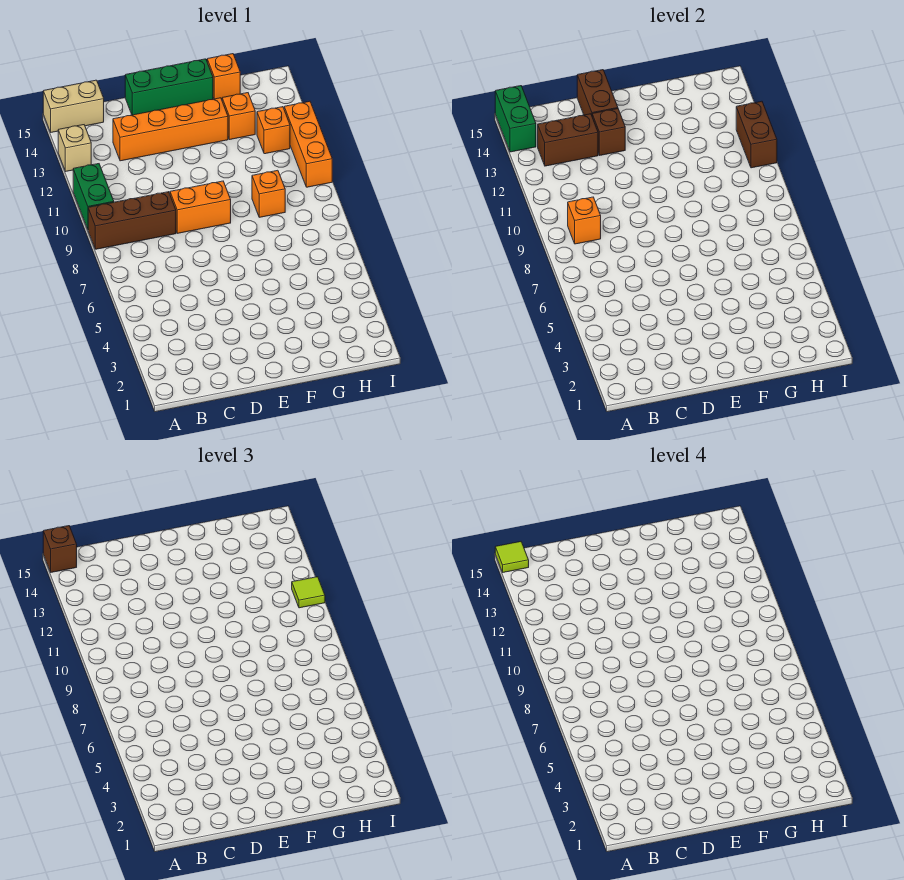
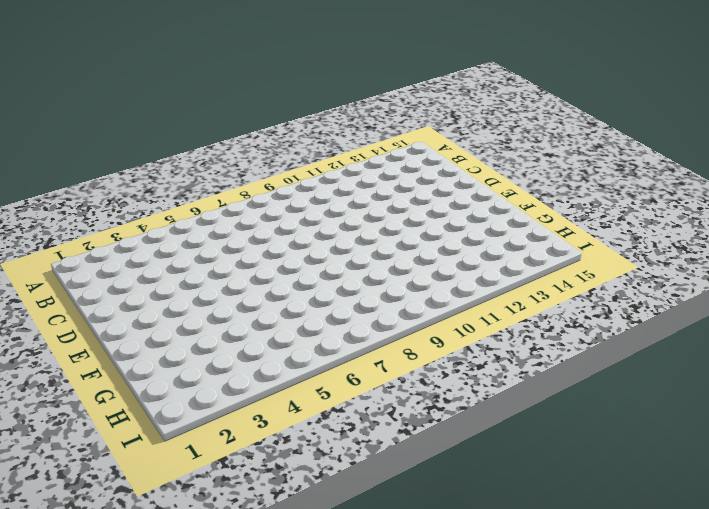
none -> brown 1x3 brick [88,192,176,249]
none -> green 1x2 brick [73,164,114,229]
none -> tan 1x1 brick [58,125,91,171]

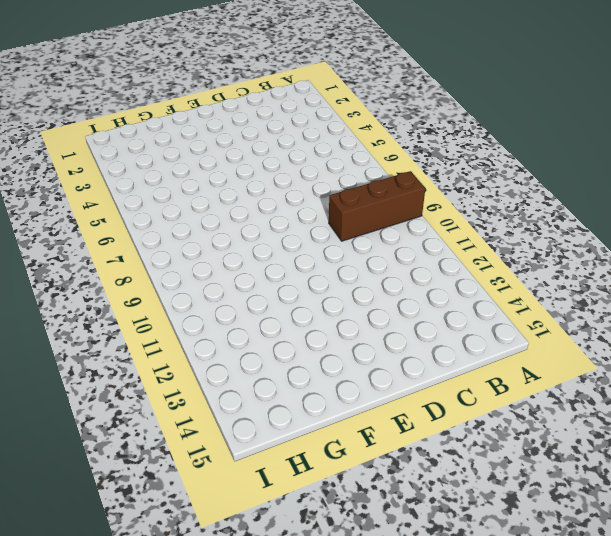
none -> green 1x2 brick [73,164,114,229]
none -> tan 1x1 brick [58,125,91,171]
none -> tan 1x2 brick [43,80,104,132]

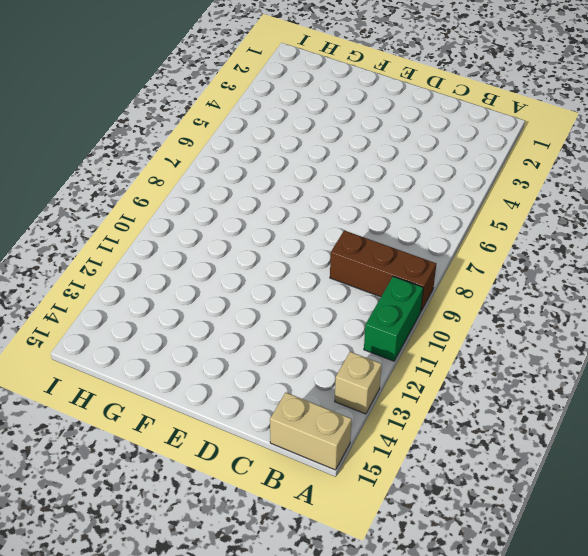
none -> orange 1x4 brick [113,98,228,161]
none -> orange 1x2 brick [170,181,231,233]
none -> green 1x3 brick [125,59,213,115]

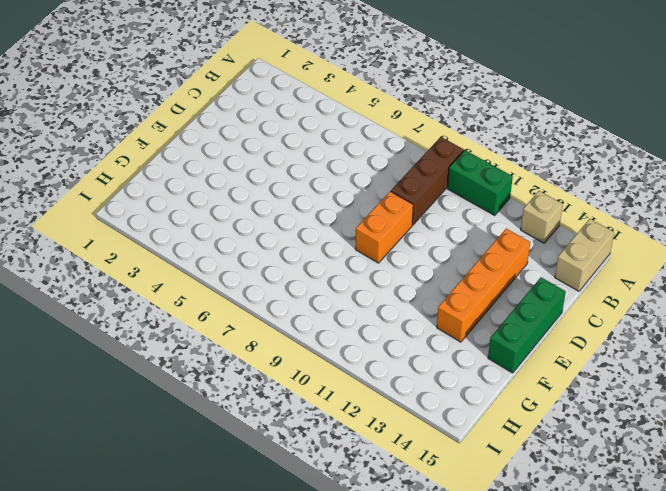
none -> orange 1x1 brick [252,170,285,217]
none -> orange 1x1 brick [222,93,255,140]
none -> orange 1x1 brick [207,54,240,99]

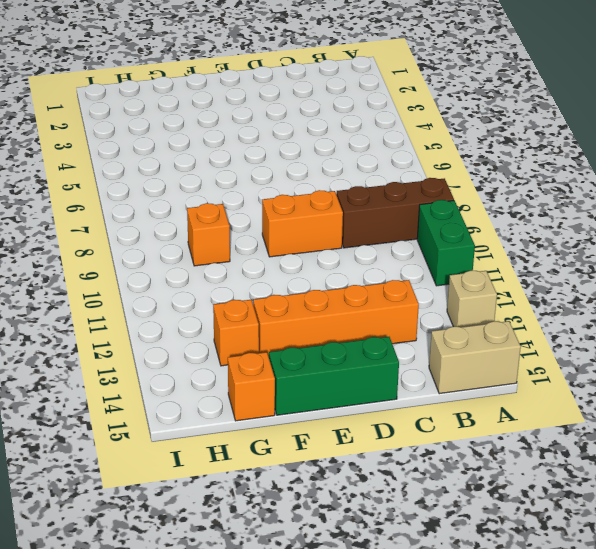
none -> orange 1x1 brick [257,107,290,154]
none -> orange 1x3 brick [284,101,332,187]
none -> green 1x2 brick [495,86,536,152]

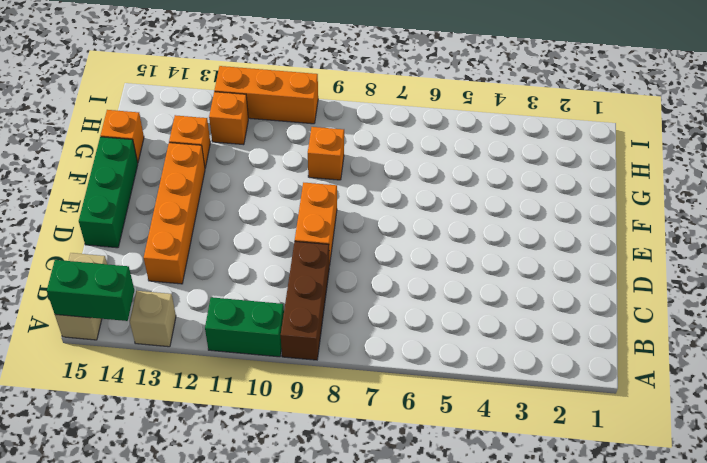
none -> orange 1x1 brick [568,197,601,244]
none -> brown 1x2 brick [538,114,598,166]
none -> brown 1x1 brick [592,109,625,155]

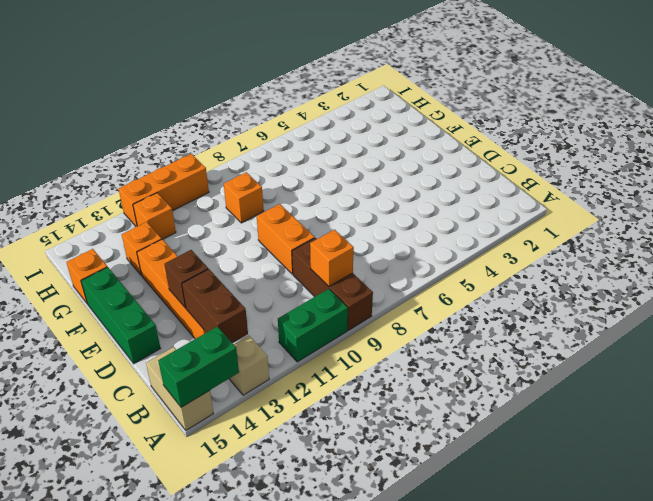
none -> brown 1x2 brick [577,70,618,115]
none -> brown 1x2 brick [736,101,777,168]
none -> brown 1x1 brick [43,526,77,572]

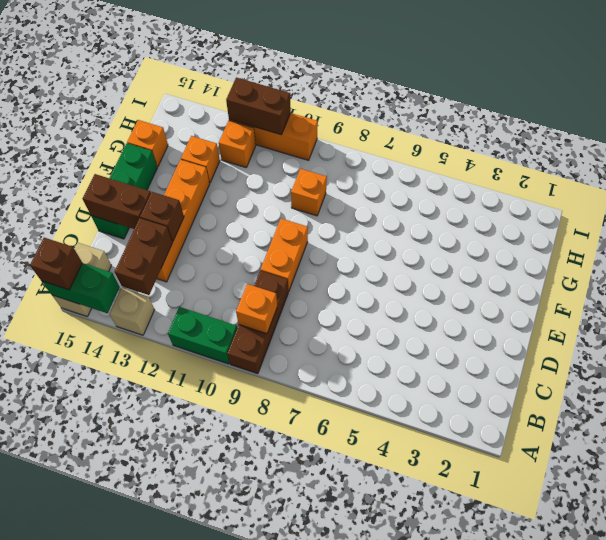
none -> lime 1x1 tile [292,577,325,608]
none -> lime 1x1 tile [495,542,529,572]

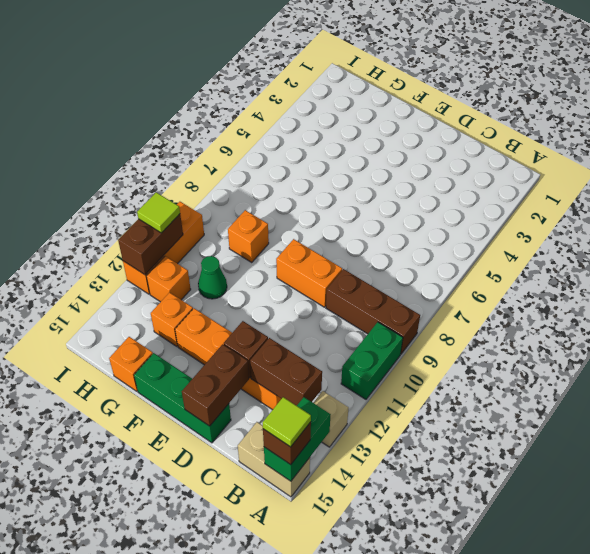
green 1x1 cone [198,256,227,299] -> none
none -> orange 1x1 brick [568,197,601,244]

